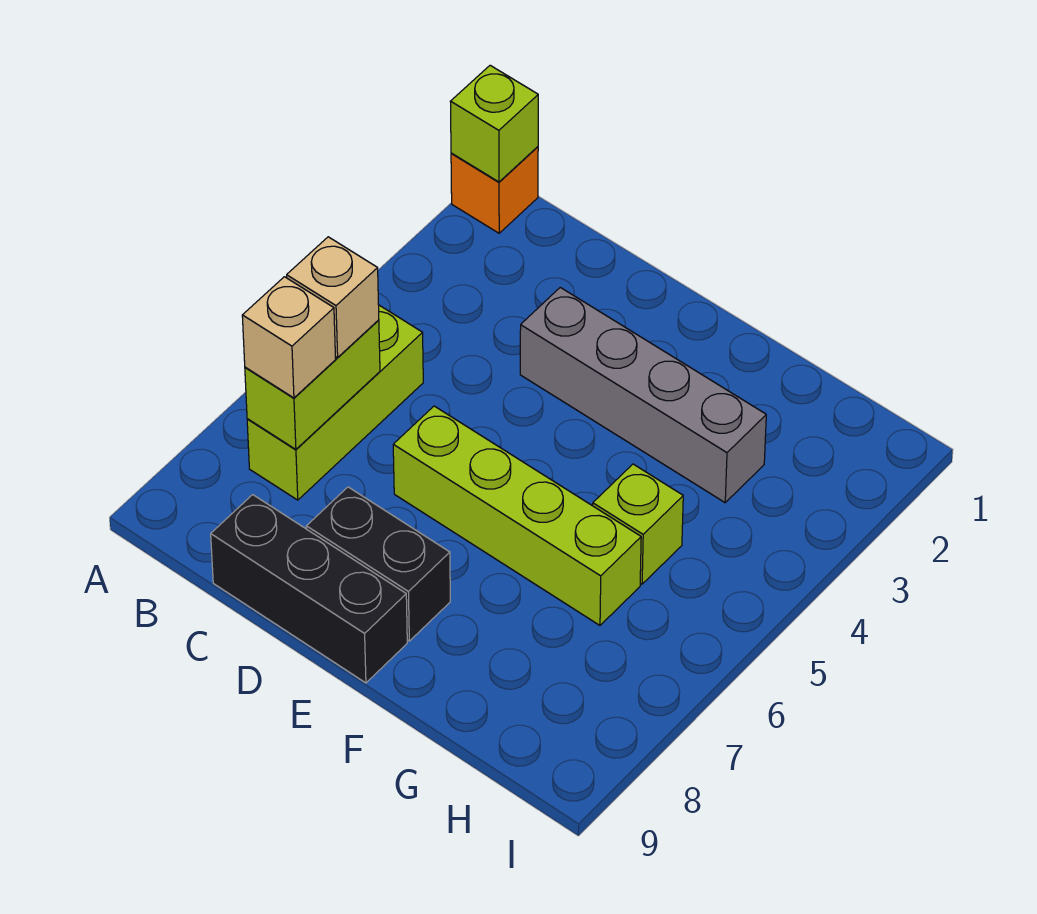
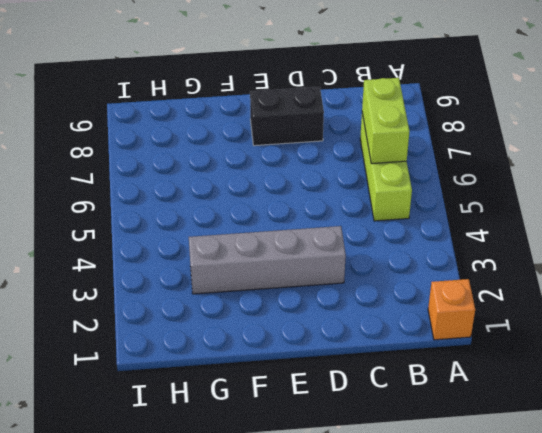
none -> black 1x3 brick [211,495,407,683]
none -> lime 1x4 brick [393,406,641,625]

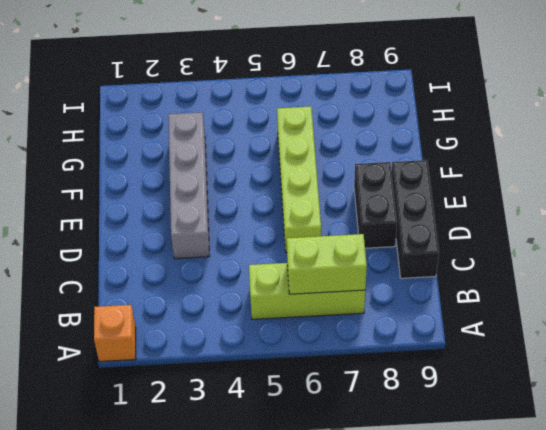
none -> lime 1x1 brick [593,464,683,584]
none -> lime 1x1 brick [450,65,538,182]

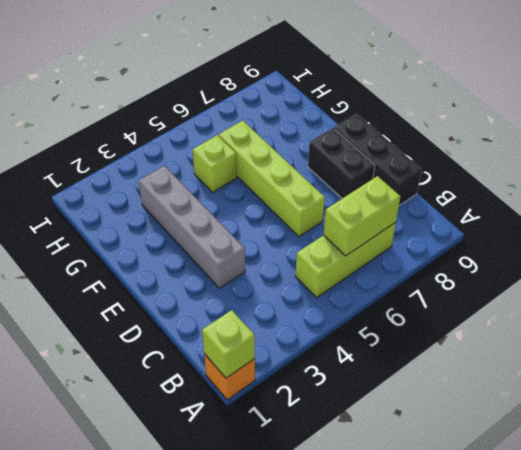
none -> tan 1x1 brick [287,237,379,357]
none -> tan 1x1 brick [242,277,336,398]

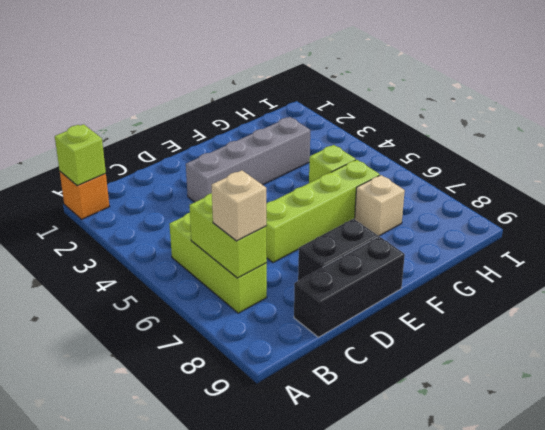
tan 1x1 brick [355,175,405,236] -> tan 1x1 brick moved to [287,237,379,357]

